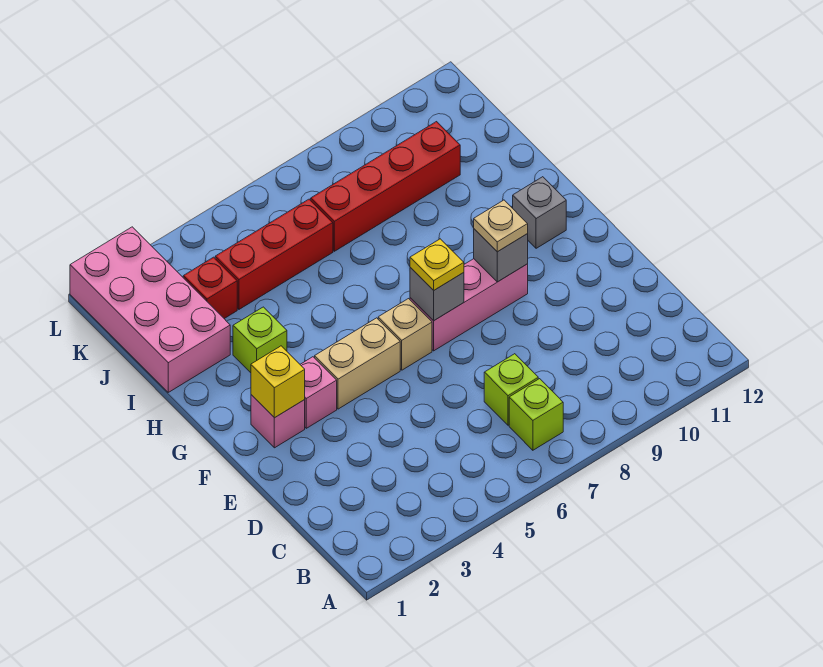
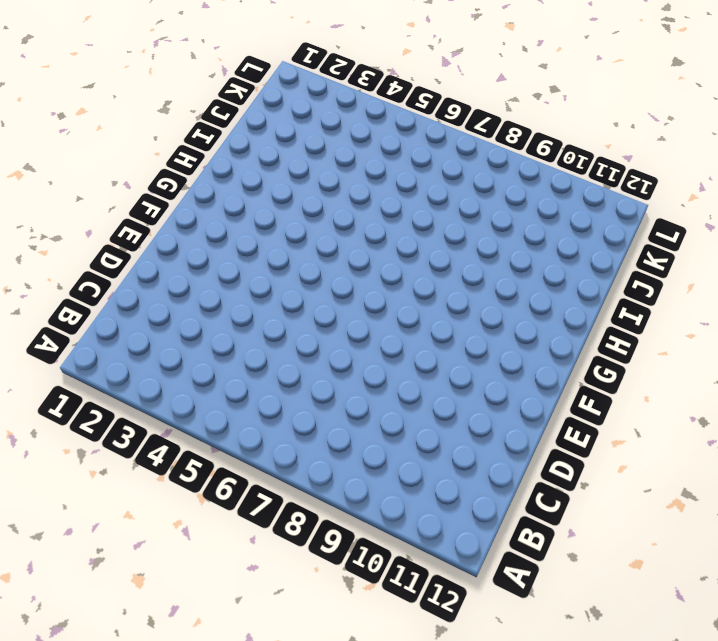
none -> lime 1x1 brick [509,379,563,450]
none -> lime 1x1 brick [484,354,538,425]
none -> pink 1x1 brick [251,395,305,448]

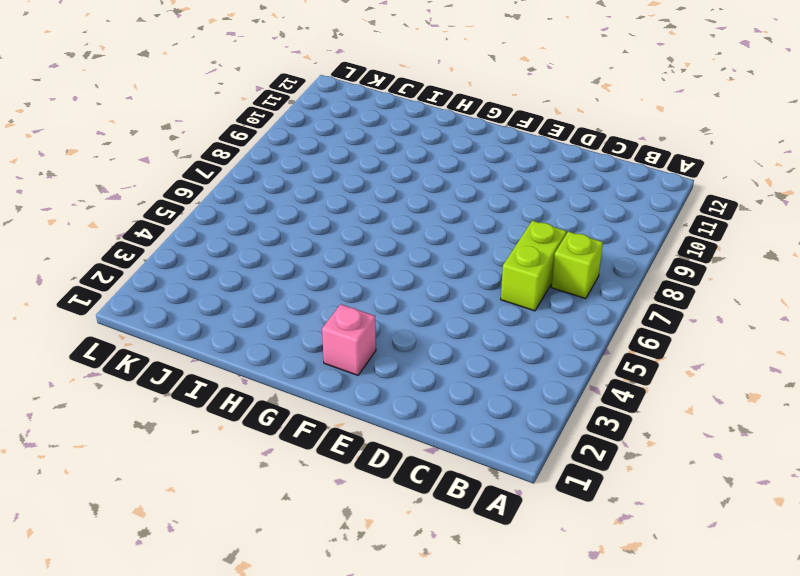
lime 1x2 brick [501,221,566,311] -> lime 1x1 brick [484,354,538,425]
none -> pink 1x1 brick [300,357,337,428]
none -> tan 1x2 brick [315,318,400,409]
none -> tan 1x1 brick [378,299,432,370]

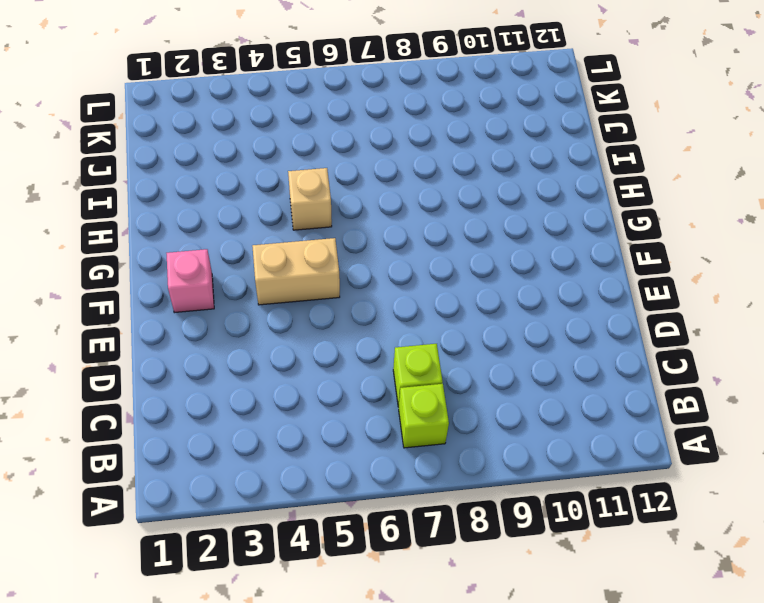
tan 1x1 brick [288,168,332,230] -> tan 1x1 brick moved to [378,299,432,370]
none -> pink 1x1 brick [300,357,337,428]
none -> pink 1x3 brick [410,259,528,351]
none -> grey 1x1 brick [513,177,566,248]

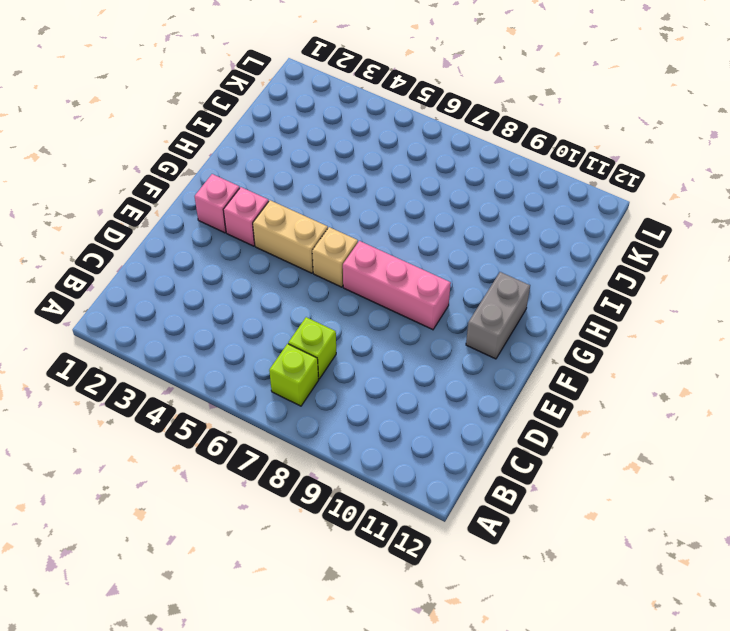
grey 1x2 brick [466,272,530,359] -> grey 1x1 brick [513,177,566,248]
none -> lime 1x1 brick [233,307,287,373]
none -> pink 2x4 brick [70,227,230,392]
none -> red 1x1 brick [183,257,237,319]

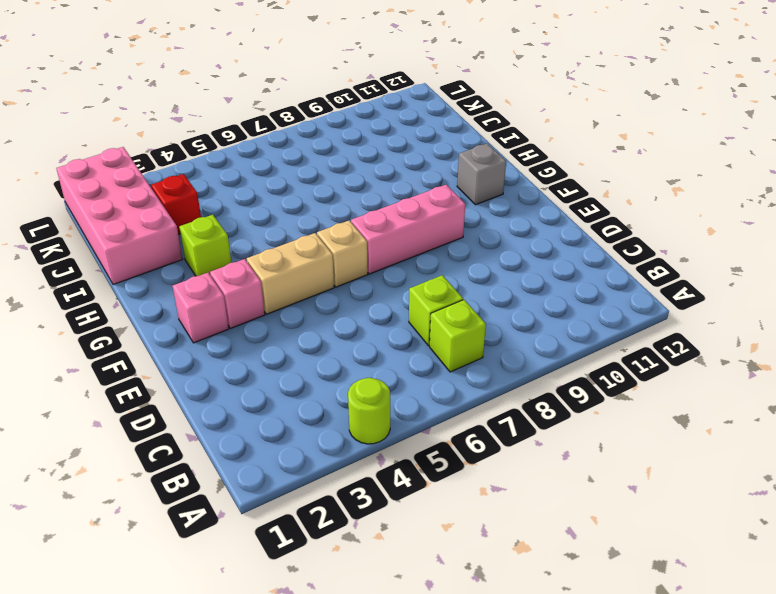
lime 1x1 round brick [348,378,390,444] -> none
none -> red 1x3 brick [215,199,333,309]
none -> red 1x4 brick [311,122,460,251]
none -> yellow 1x1 brick [251,346,305,418]

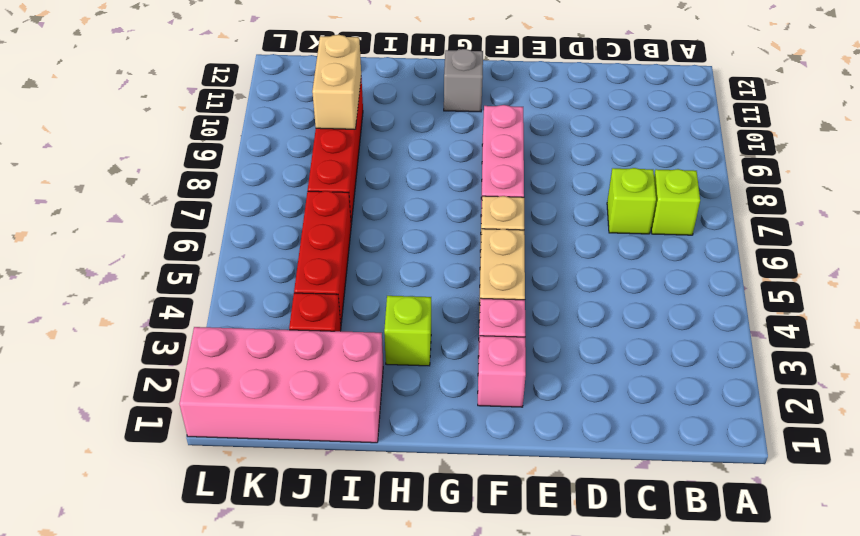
tan 1x2 brick [312,35,361,129] -> none
none -> yellow 1x1 brick [251,346,305,418]
none -> grey 1x1 brick [410,268,464,321]
none -> grey 1x1 brick [474,229,528,282]

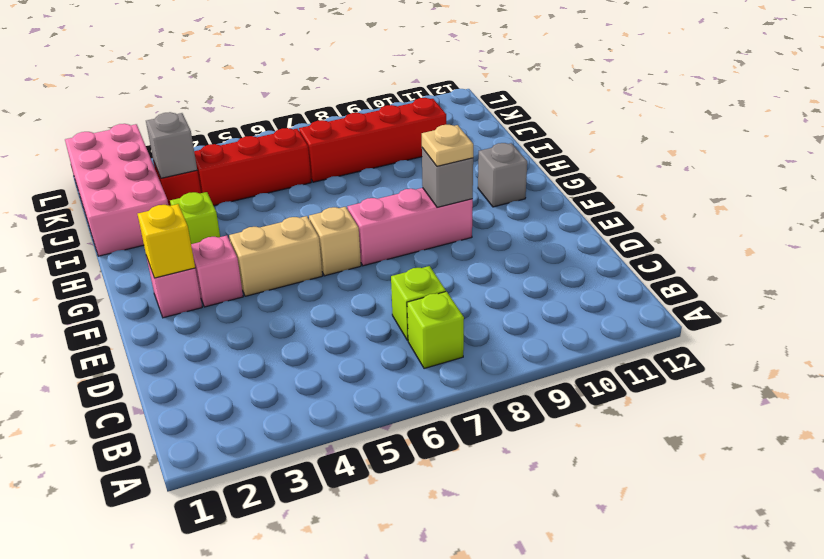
grey 1x1 brick [146,112,197,178] -> grey 1x1 brick moved to [410,268,464,321]
none -> yellow 1x1 plate [410,239,464,290]

